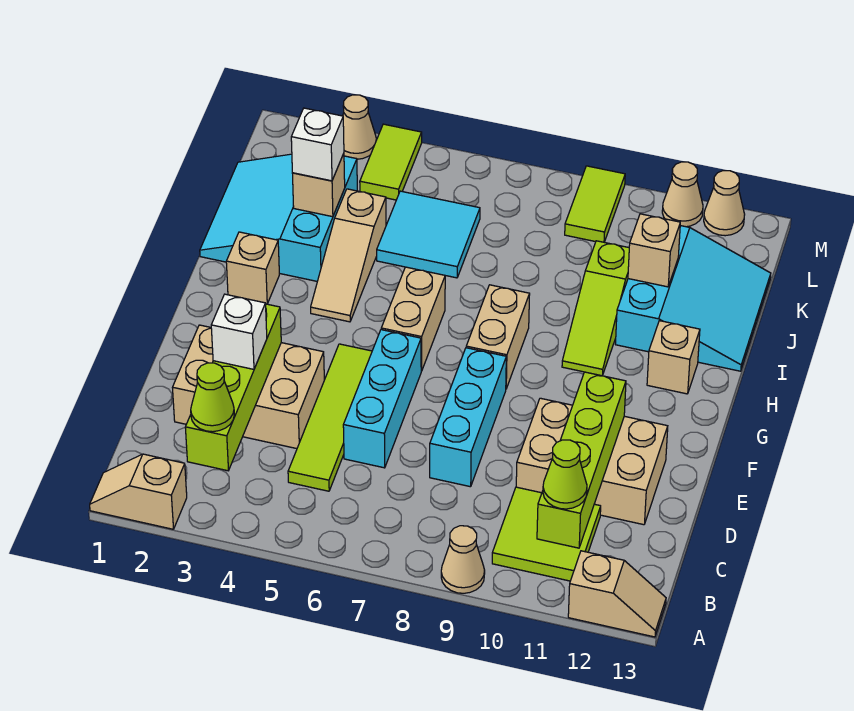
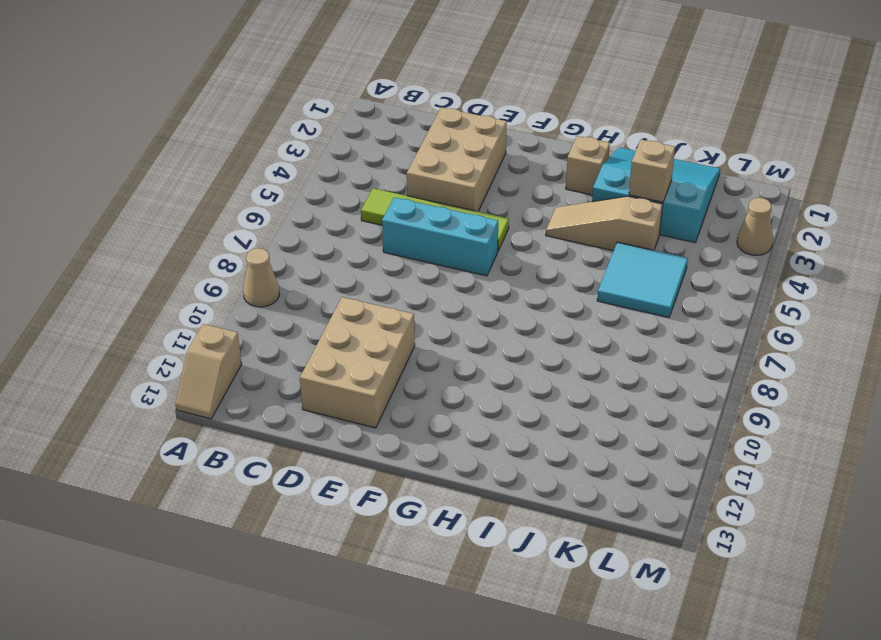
none -> tan 1x2 slope [90,454,187,529]
none -> lime 2x2 tile [492,487,601,581]
none -> cyan 1x3 brick [430,348,506,487]
none -> tan 1x2 brick [381,267,445,371]

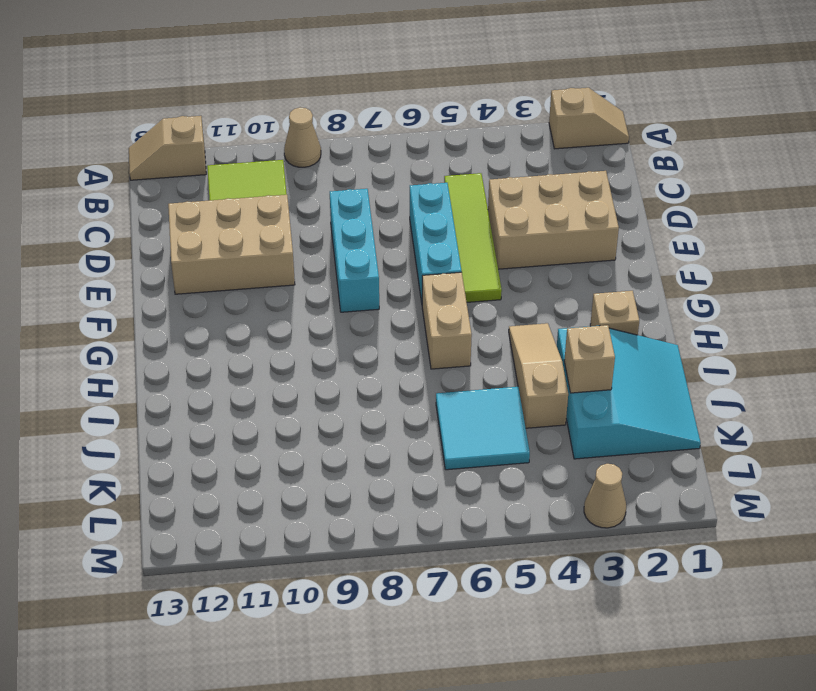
none -> tan 1x2 brick [466,285,530,389]
none -> lime 1x3 slope [562,241,629,376]
none -> tan 1x1 brick [647,321,700,394]
none -> cyan 3x3 slope [615,226,771,371]

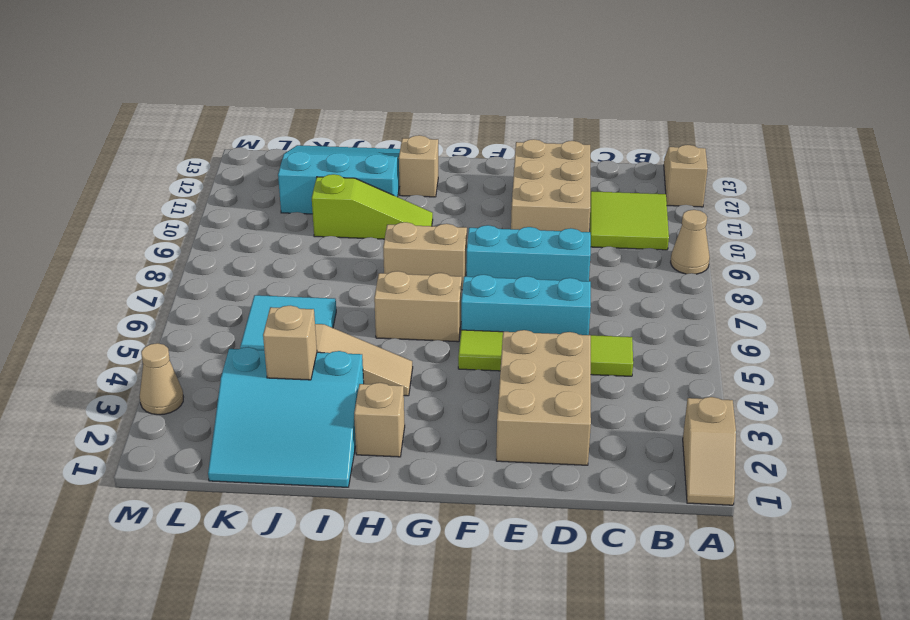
none -> lime 1x2 tile [360,124,422,200]
none -> lime 1x2 tile [565,166,625,242]
none -> tan 1x1 cone [662,162,703,227]
none -> tan 1x1 cone [704,171,745,236]

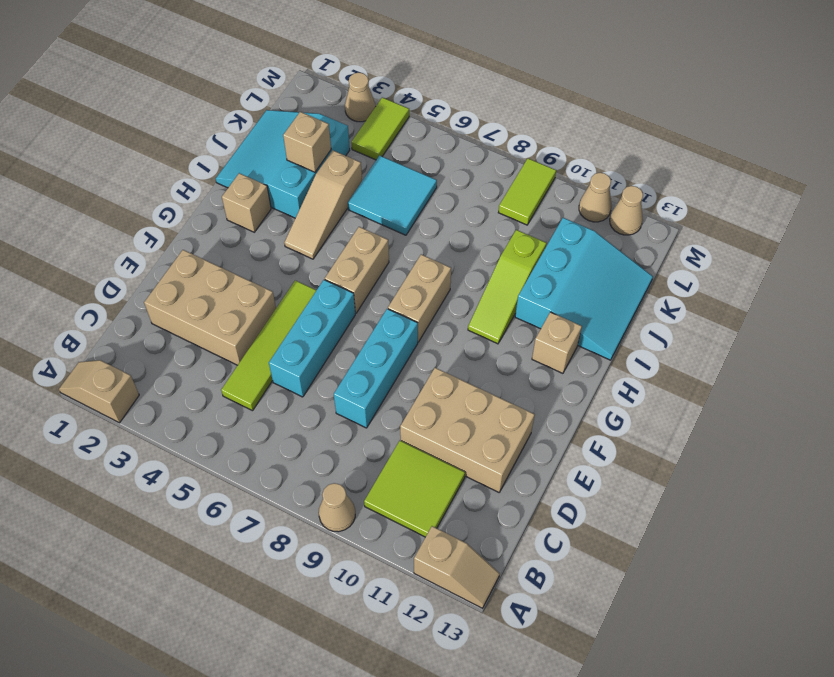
none -> lime 1x4 brick [185,304,281,471]
none -> lime 1x4 brick [537,372,626,548]
none -> tan 1x1 brick [628,214,680,287]
none -> lime 1x1 cone [191,363,234,432]

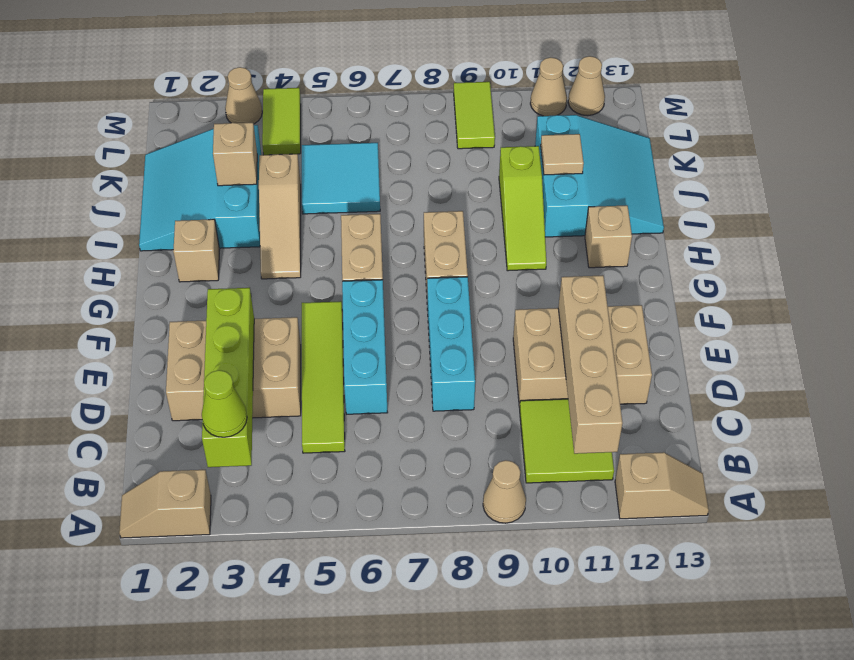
tan 1x4 brick [558,275,623,454] -> lime 1x4 brick [537,372,626,548]
tan 1x1 tile [541,134,584,175] -> tan 1x1 brick [628,214,680,287]
none -> lime 1x1 cone [543,440,587,509]
none -> white 1x1 brick [211,294,267,369]
none -> white 1x1 brick [291,108,344,181]

